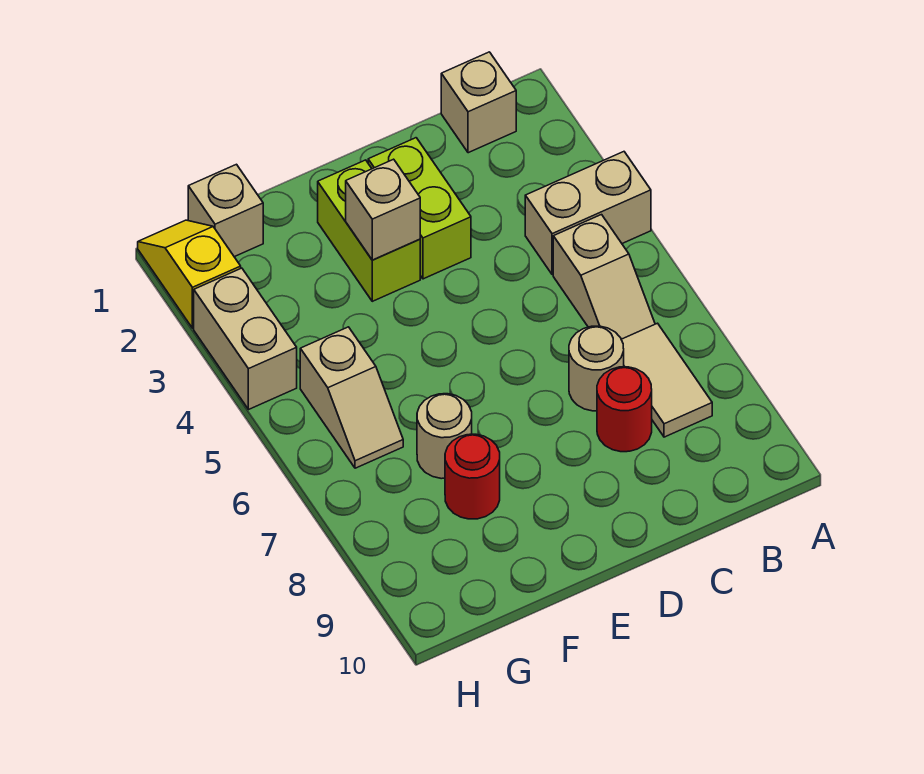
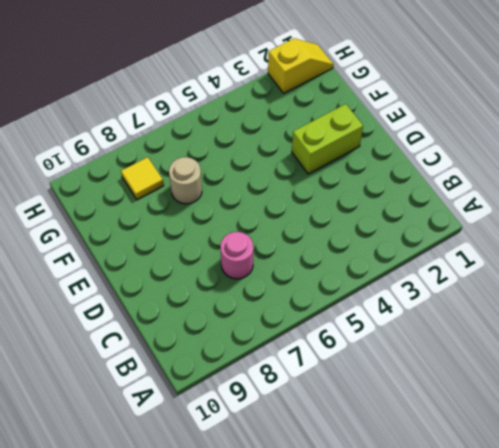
pink 1x1 round brick [220,232,253,279] -> tan 1x1 round brick [569,326,624,411]
yellow 1x1 tile [121,157,164,200] -> none
none -> tan 1x2 brick [525,152,651,275]
none -> tan 1x1 brick [441,52,516,153]
none -> tan 1x2 slope [553,215,655,339]

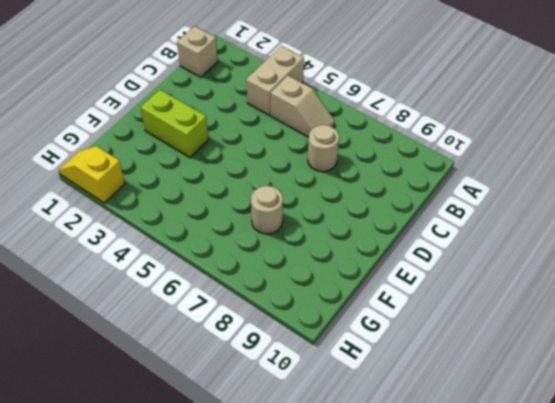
none -> tan 1x2 tile [621,323,712,437]
none -> red 1x1 round brick [597,367,652,452]
none -> lime 1x2 brick [368,138,471,279]

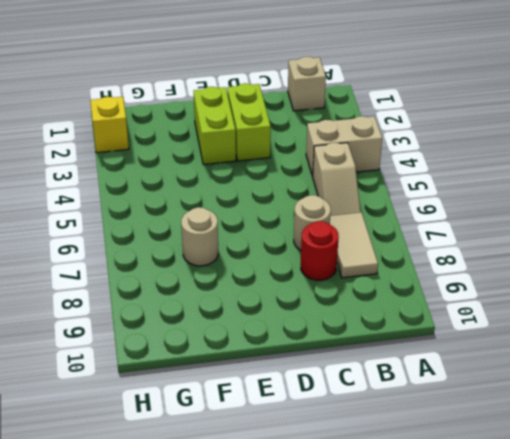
none -> red 1x1 round brick [445,434,500,519]
none -> tan 1x1 brick [188,164,263,257]
none -> tan 1x2 slope [300,327,403,468]

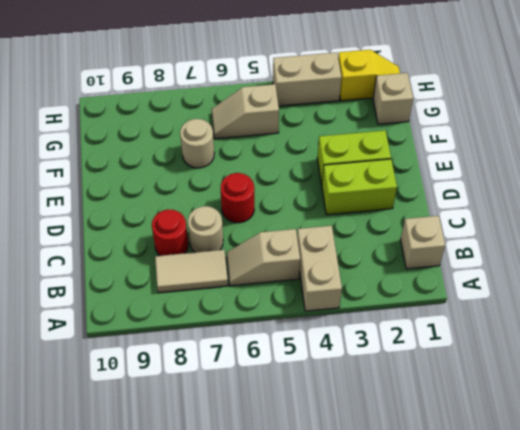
red 1x1 round brick [221,173,254,223] -> red 1x1 round brick moved to [445,434,500,519]
none -> tan 1x1 brick [346,159,420,260]

